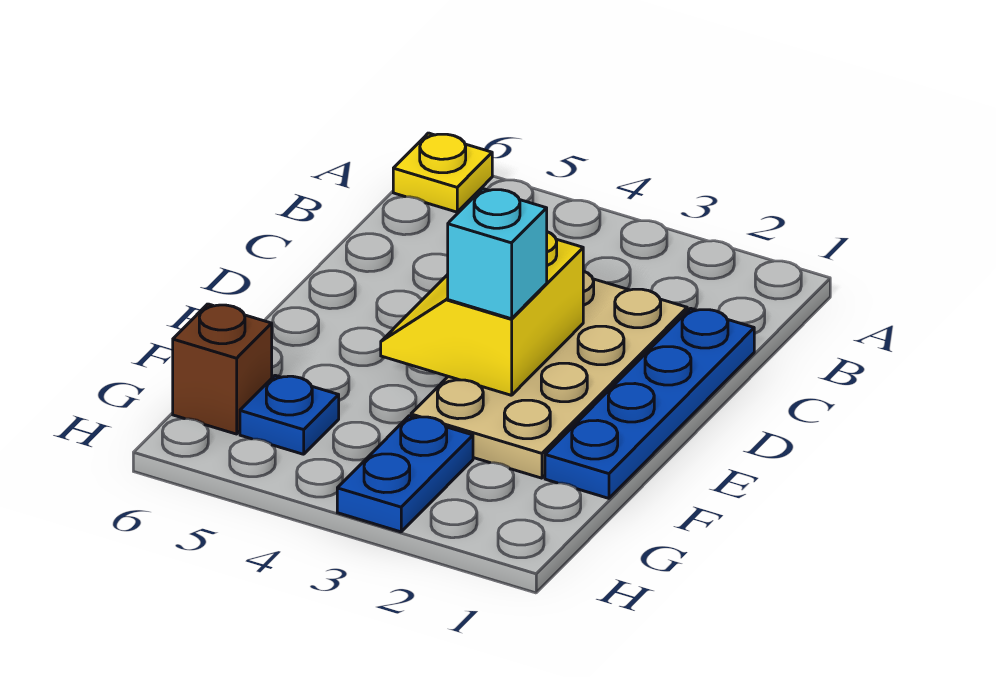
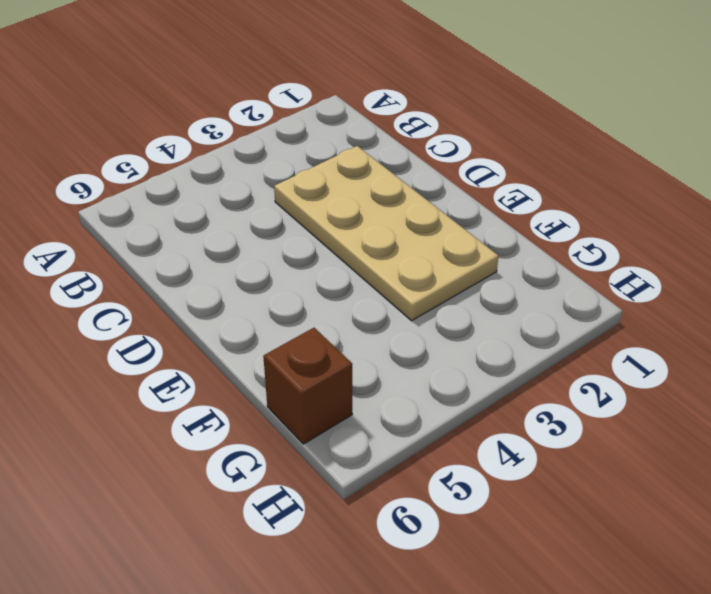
none -> yellow 1x1 plate [393,133,492,212]
none -> blue 1x4 plate [545,308,754,498]

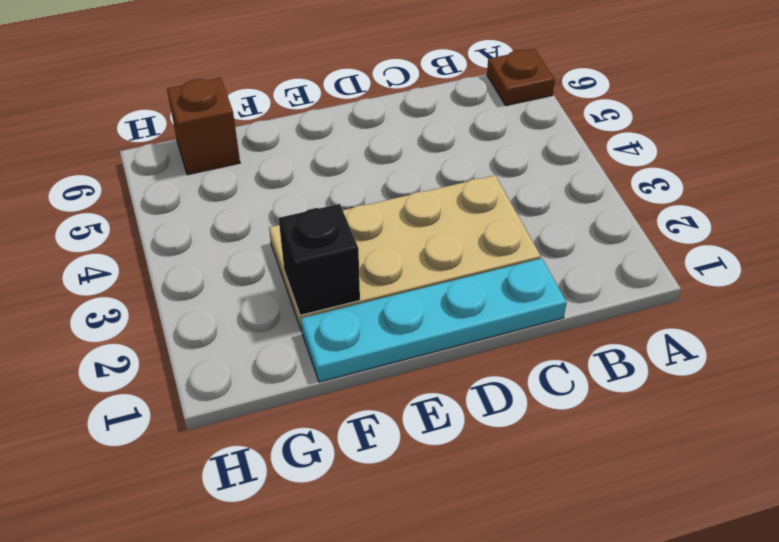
brown 1x1 plate [487,49,555,106] -> yellow 1x1 plate [393,133,492,212]
cyan 1x4 plate [301,258,567,382] -> blue 1x4 plate [545,308,754,498]
black 1x1 brick [279,204,360,315] -> none
none -> blue 1x2 plate [337,416,473,532]
none -> blue 1x1 plate [240,375,339,454]

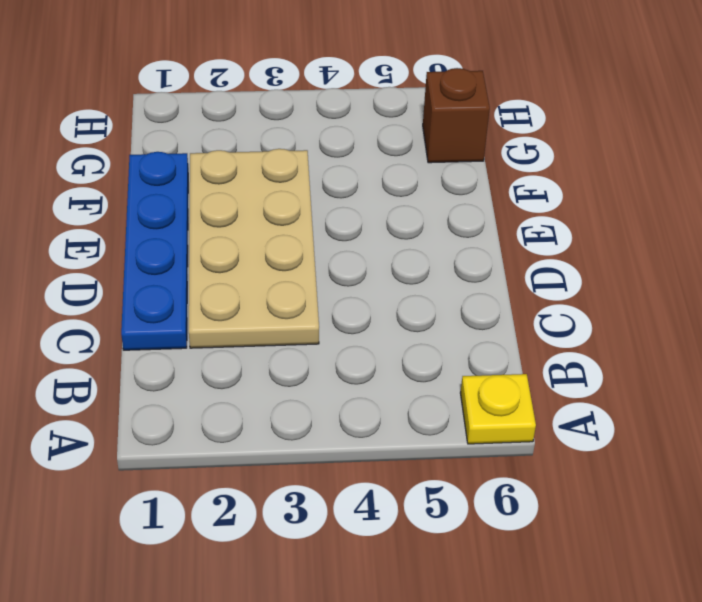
none -> blue 1x2 plate [337,416,473,532]
none -> blue 1x1 plate [240,375,339,454]

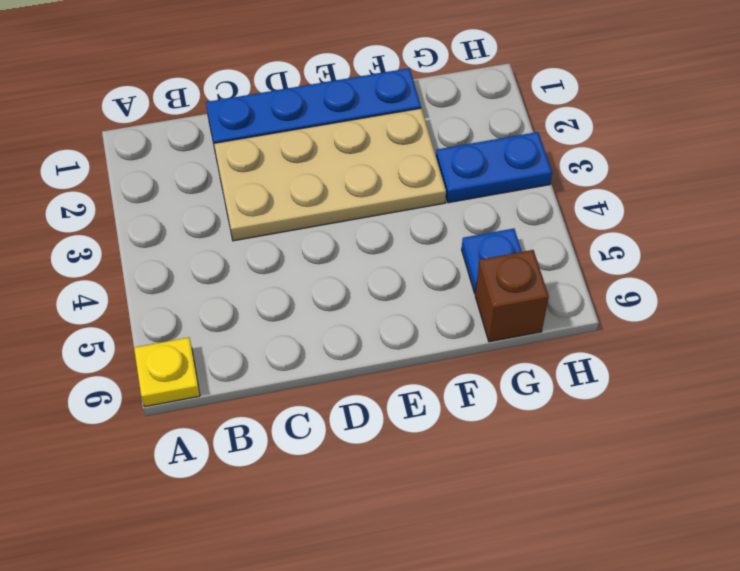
none -> yellow 2x2 slope [381,232,583,395]
none -> cyan 1x1 brick [448,189,547,319]

